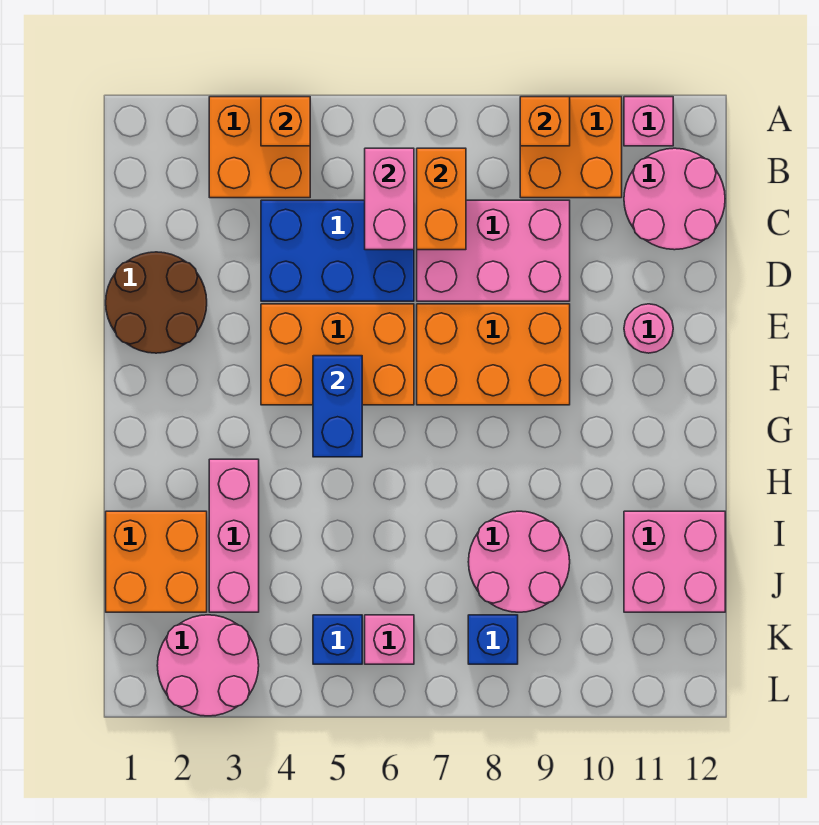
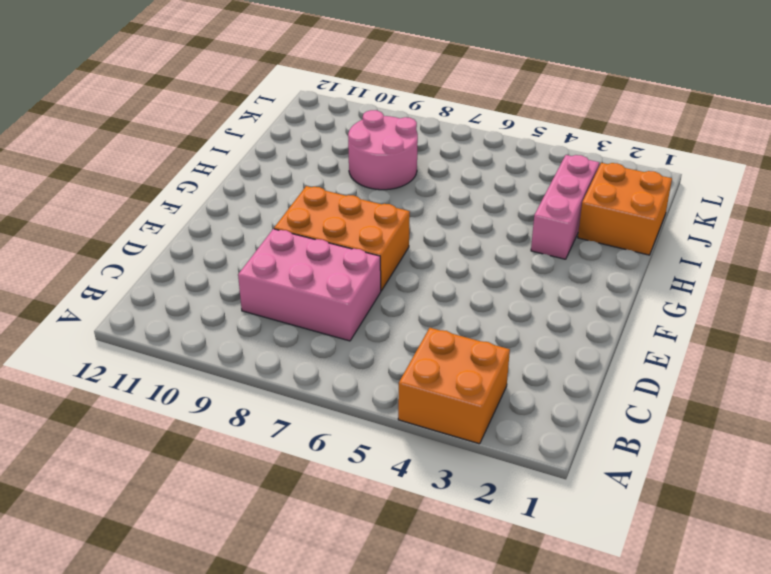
none -> orange 2x2 brick [520,97,622,198]
none -> pink 1x1 brick [624,97,673,146]
none -> pink 2x2 round brick [624,148,725,250]

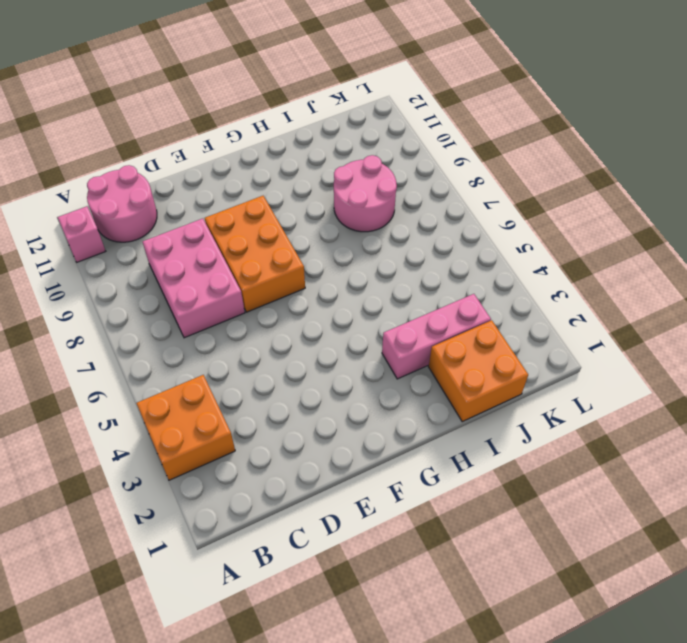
none -> orange 2x2 brick [520,97,622,198]
none -> blue 2x3 brick [261,200,414,301]
none -> brown 2x2 round brick [106,252,207,353]

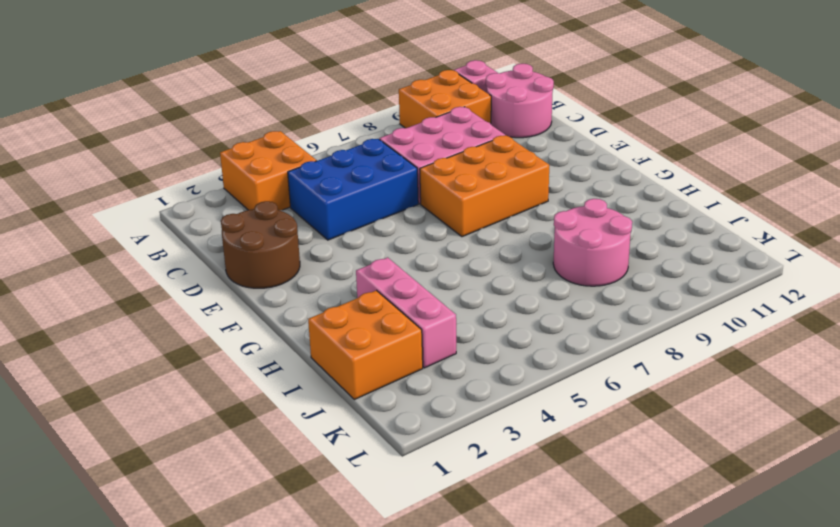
none -> orange 2x3 brick [261,304,414,405]
none -> pink 1x1 round brick [624,304,673,353]
none -> pink 2x2 brick [624,511,725,612]

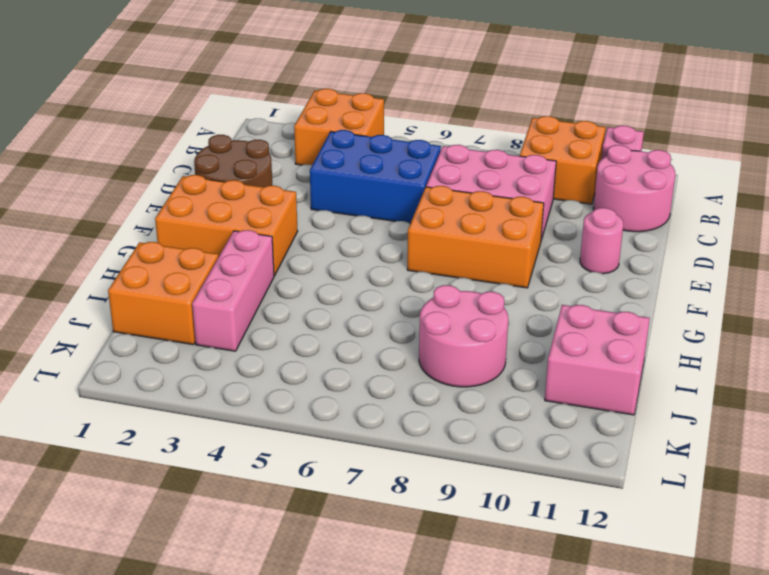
orange 2x3 brick [155,175,298,276] -> orange 2x3 brick moved to [261,304,414,405]
none -> pink 2x2 round brick [157,615,259,716]
none -> blue 1x1 brick [313,615,362,664]
none -> pink 1x1 brick [365,615,414,664]

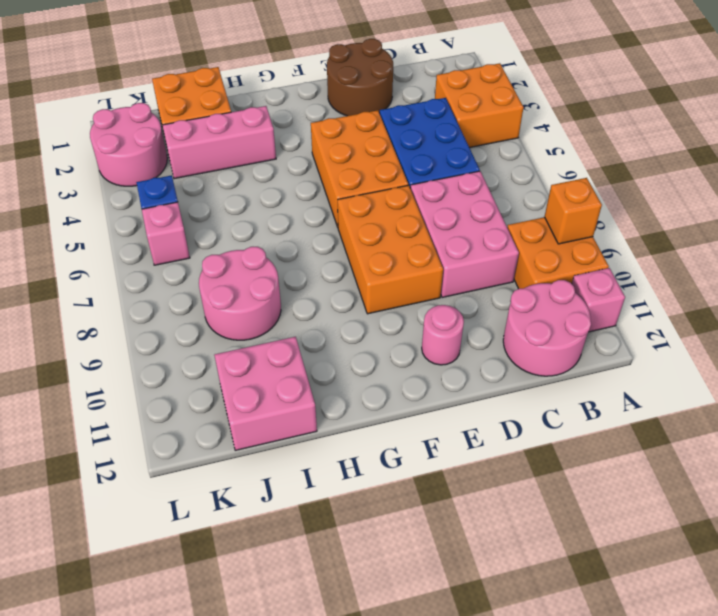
none -> blue 1x1 brick [468,615,518,664]
none -> orange 1x1 brick [261,97,310,146]
none -> pink 1x2 brick [365,148,414,250]

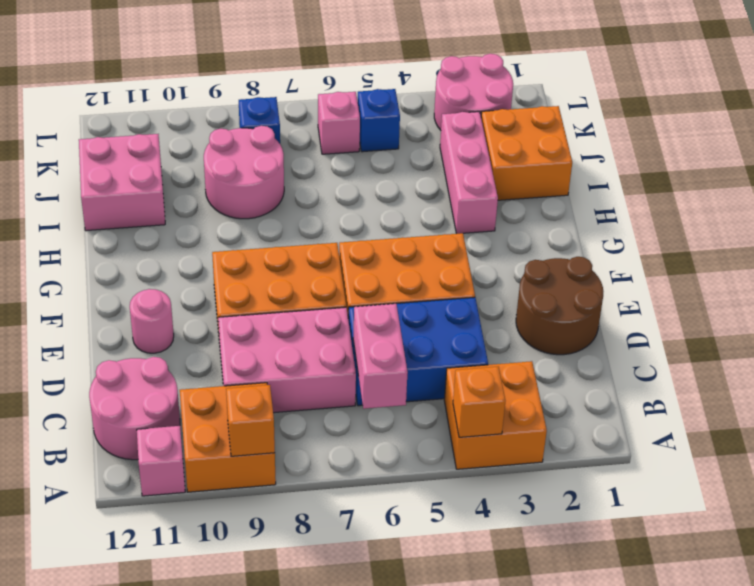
none -> orange 1x2 brick [417,148,466,250]
none -> blue 1x2 brick [313,356,362,457]

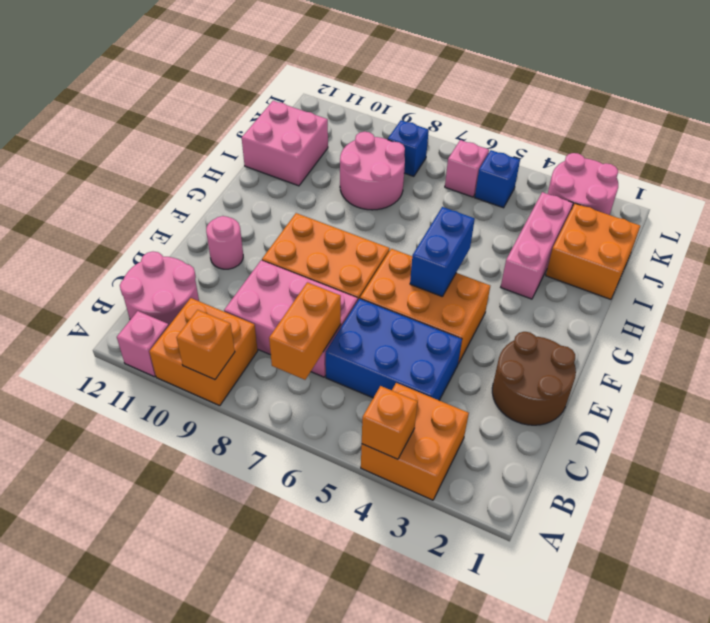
none -> pink 1x2 brick [365,148,414,250]

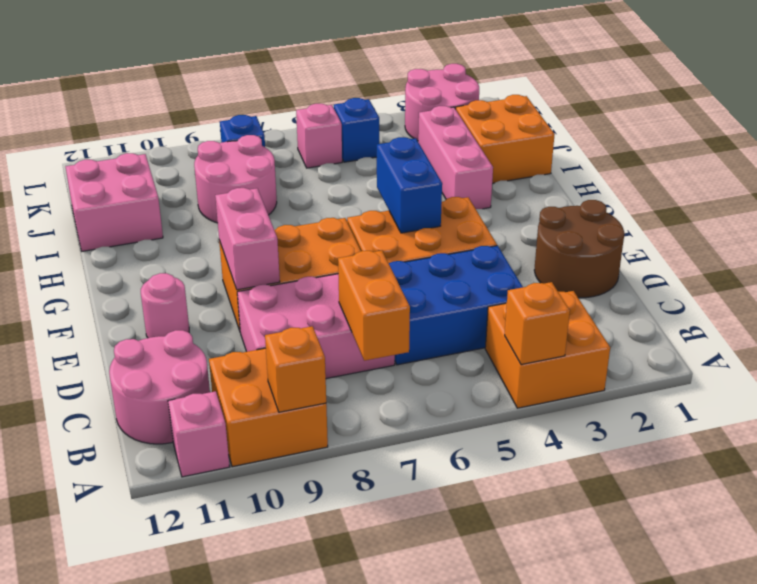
pink 1x2 brick [215,188,280,290] -> pink 1x2 brick moved to [365,148,414,250]

